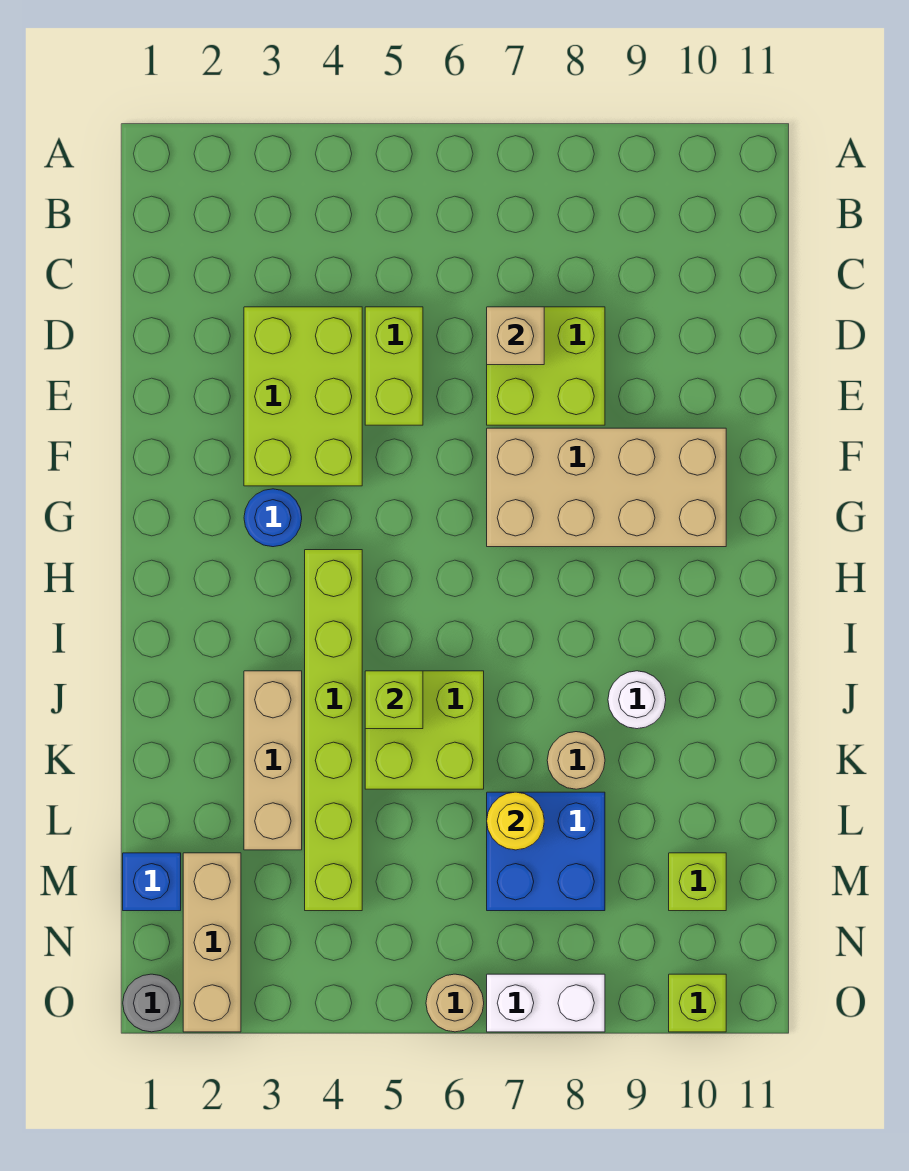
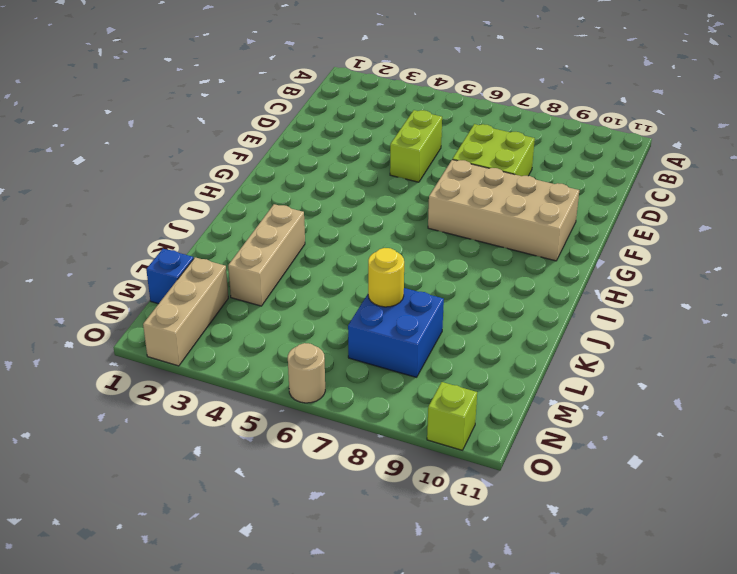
none -> lime 2x3 brick [244,307,362,486]
none -> blue 1x1 round brick [244,489,302,547]
none -> lime 1x6 brick [305,550,362,911]

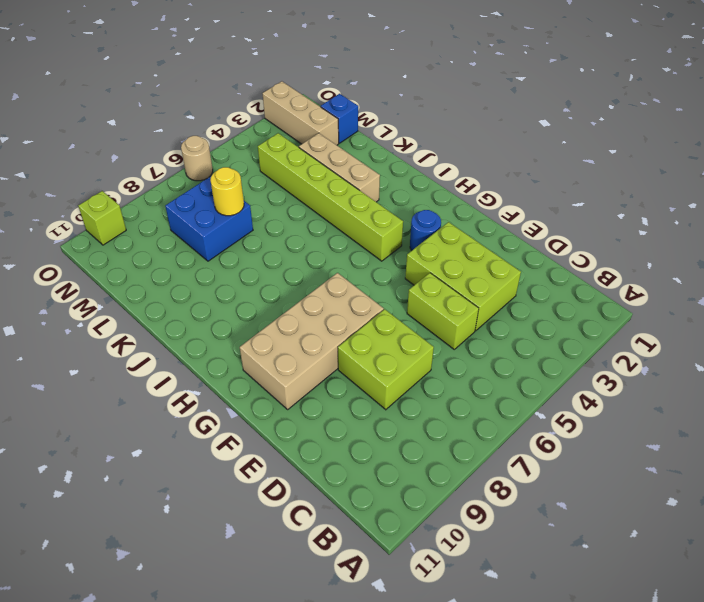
none -> lime 2x2 brick [365,671,484,789]
none -> white 1x1 round brick [608,671,666,729]
none -> tan 1x1 round brick [547,732,605,789]

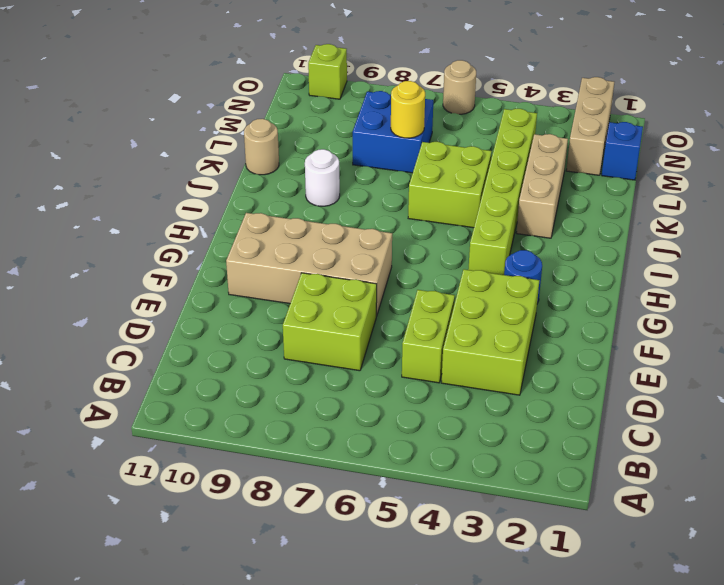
tan 1x1 round brick [244,119,279,175] -> tan 1x1 round brick moved to [547,732,605,789]
none -> lime 1x1 brick [669,853,726,911]
none -> grey 1x1 round brick [123,974,180,1032]
none -> white 1x2 brick [487,974,605,1032]

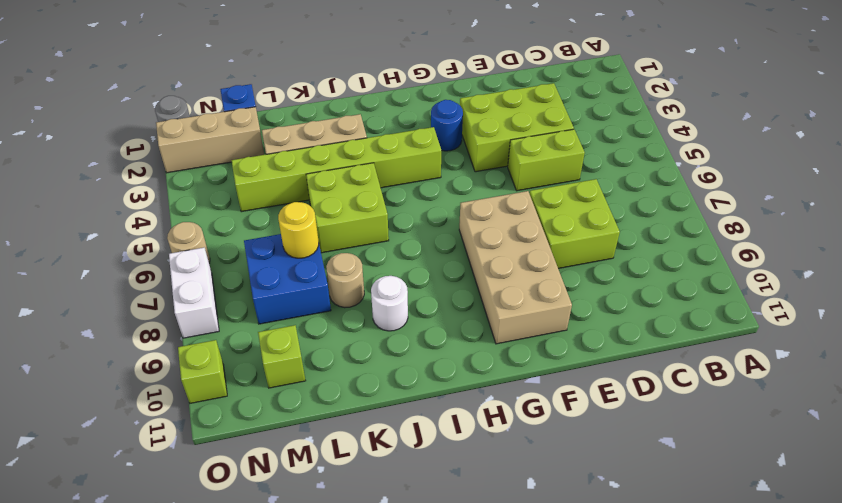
none -> tan 1x1 brick [487,307,544,365]
none -> lime 1x1 brick [365,671,423,729]

